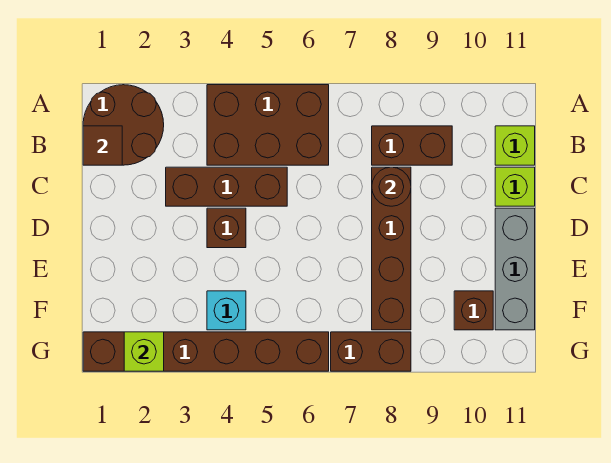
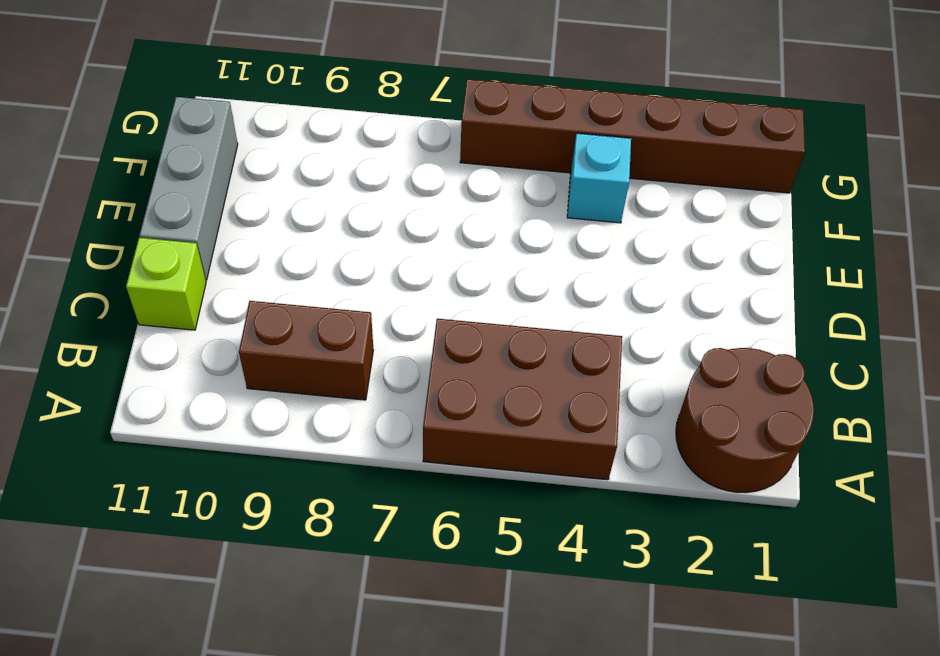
none -> lime 1x1 brick [495,126,535,165]
none -> brown 1x3 brick [166,167,287,206]
none -> brown 1x4 brick [372,167,411,330]

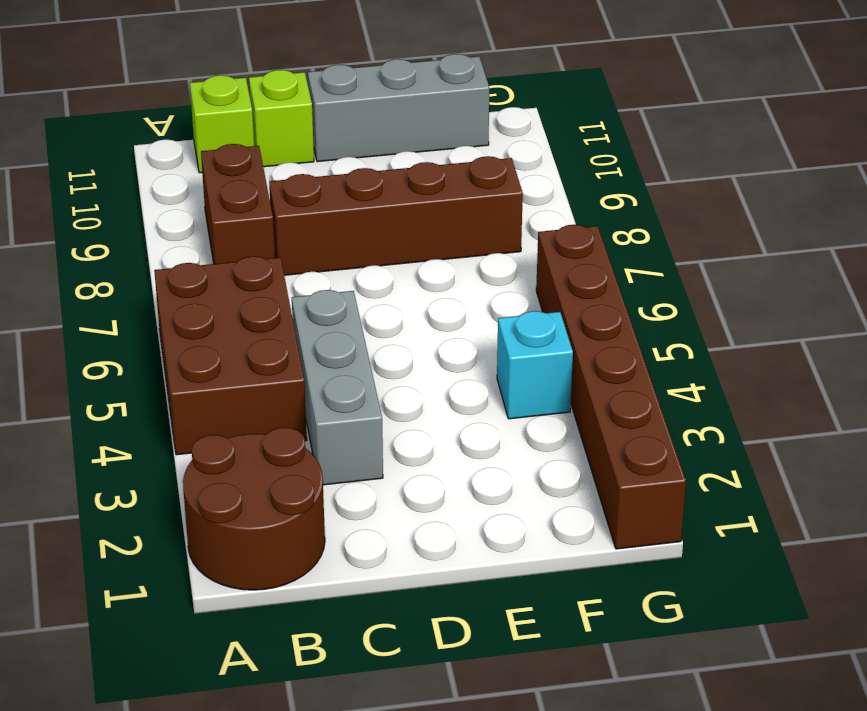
grey 1x3 brick [292,290,383,485] -> brown 1x3 brick [166,167,287,206]
none -> brown 1x1 brick [207,208,246,248]
none -> brown 1x1 brick [454,291,493,330]
none -> brown 1x2 brick [331,332,411,371]

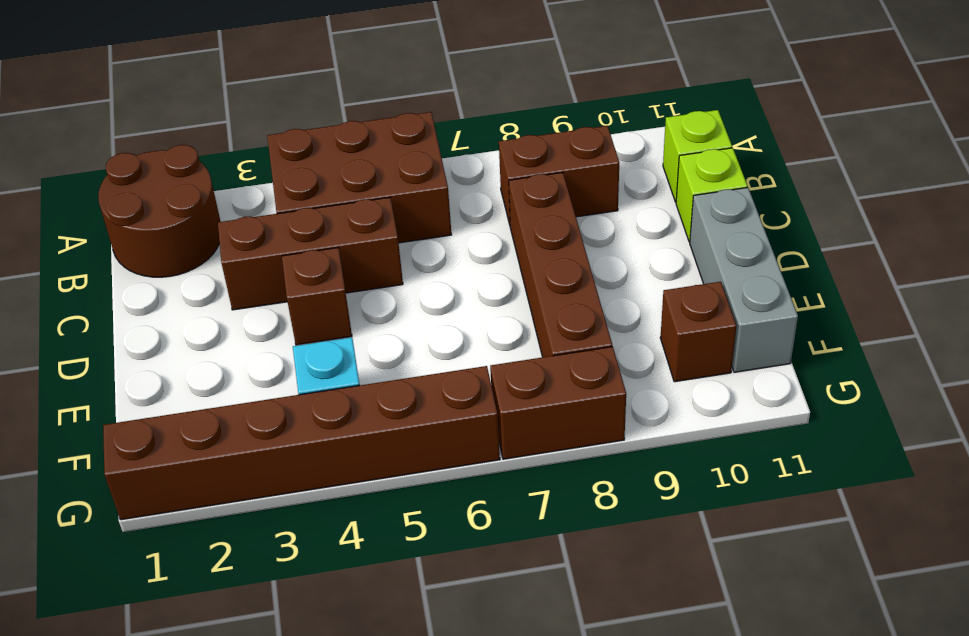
none -> brown 1x1 tile [83,126,122,165]
none -> brown 1x1 round brick [372,167,411,206]
none -> lime 1x1 brick [124,332,164,371]

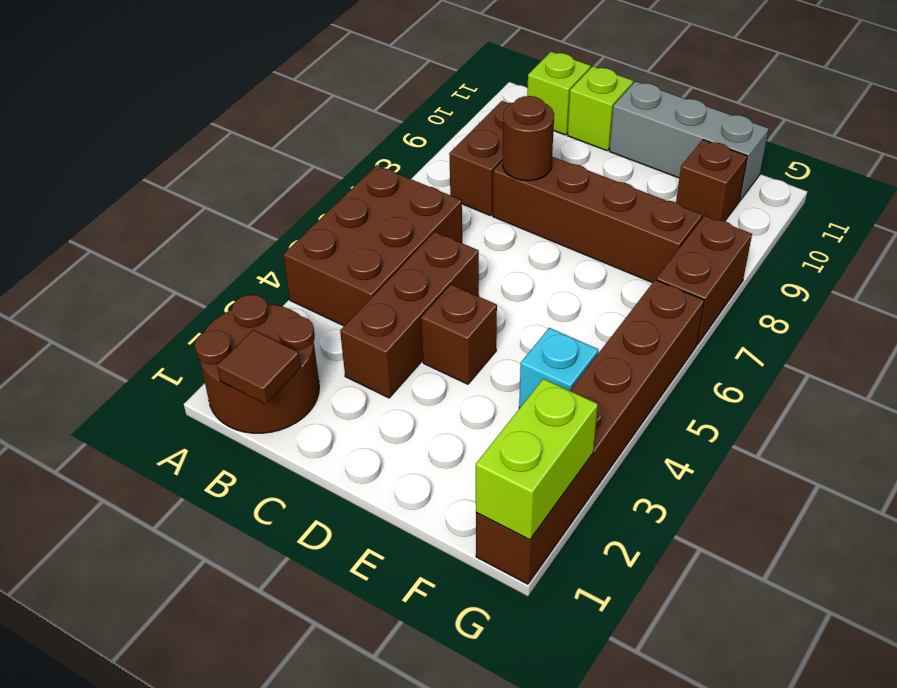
lime 1x2 brick [476,379,598,540] -> lime 1x1 brick [124,332,164,371]

